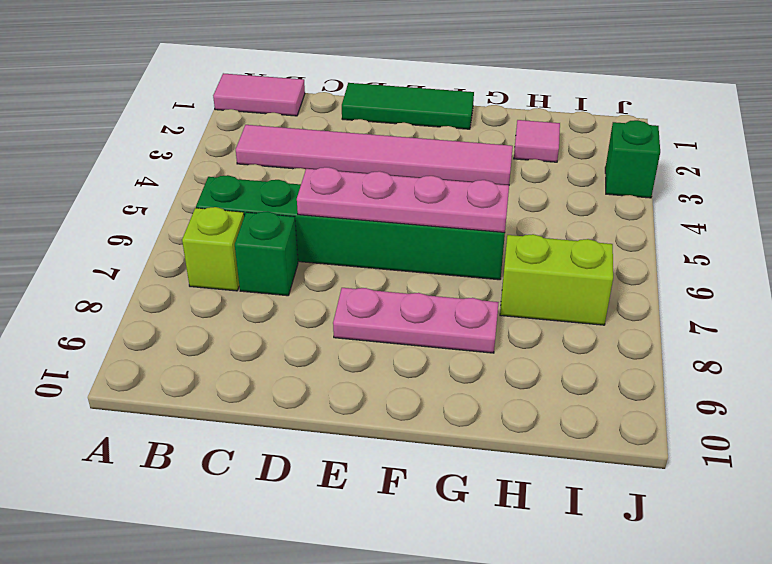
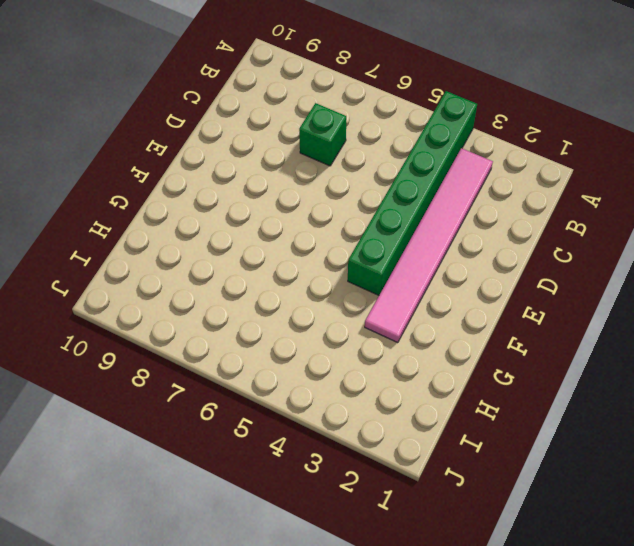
green 1x6 brick [348,91,477,295] -> green 1x6 brick moved to [196,175,505,280]
none -> pink 1x2 tile [213,73,305,116]
none -> lime 1x1 brick [182,207,244,291]

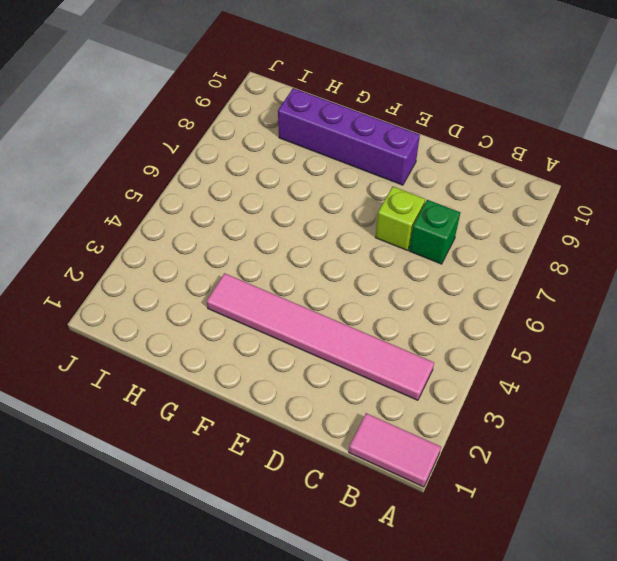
lime 1x1 brick [375,187,425,250] -> lime 1x1 brick moved to [182,207,244,291]
purple 1x4 brick [278,88,420,185] -> none
none -> green 1x6 brick [196,175,505,280]
none -> green 1x3 tile [342,83,474,129]

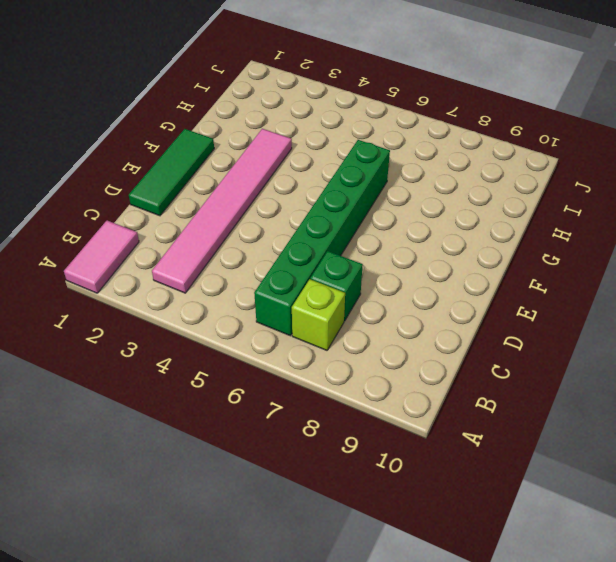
none -> pink 1x3 plate [333,288,499,353]
none -> pink 1x1 tile [514,120,560,162]

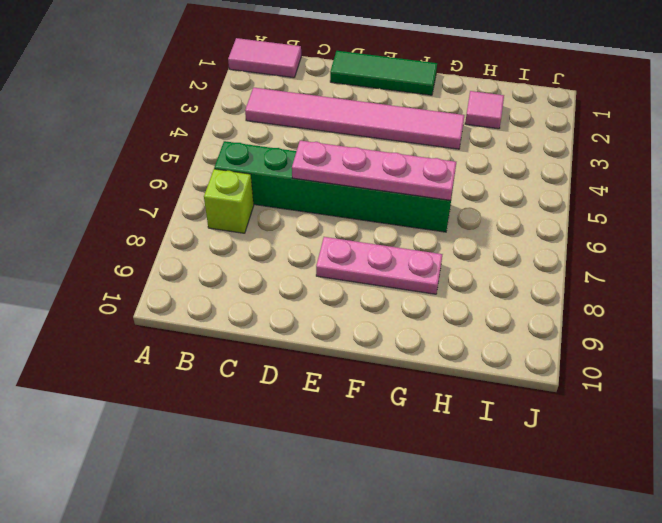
none -> green 1x1 brick [235,212,298,296]
none -> lime 1x2 brick [500,234,613,325]

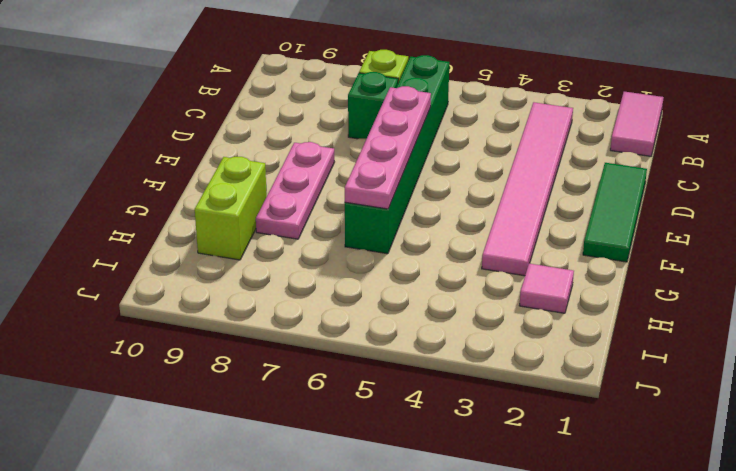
lime 1x2 brick [195,157,267,260] -> lime 1x2 brick moved to [500,234,613,325]
none -> green 1x1 brick [605,120,660,198]

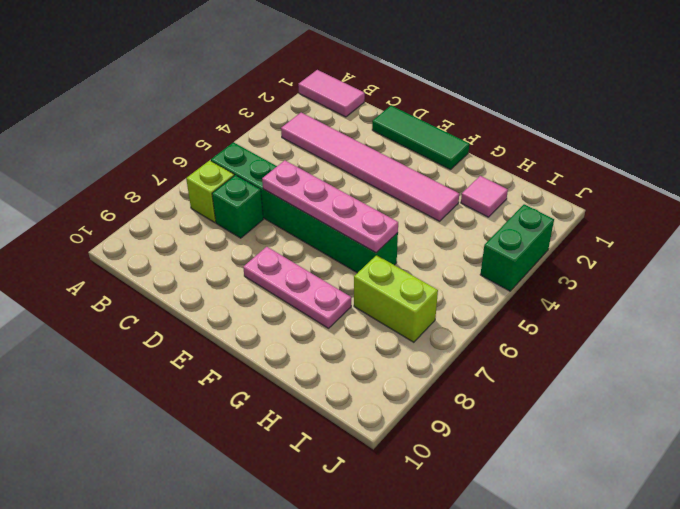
green 1x2 brick [480,204,554,291] -> green 1x1 brick [605,120,660,198]

